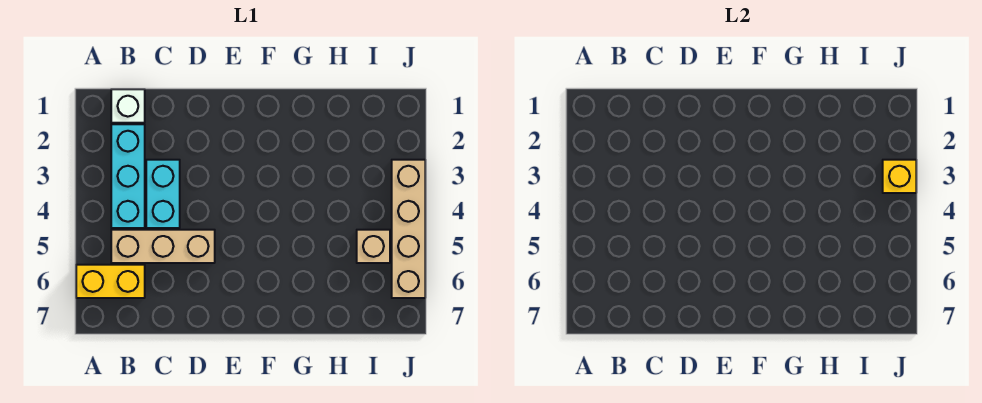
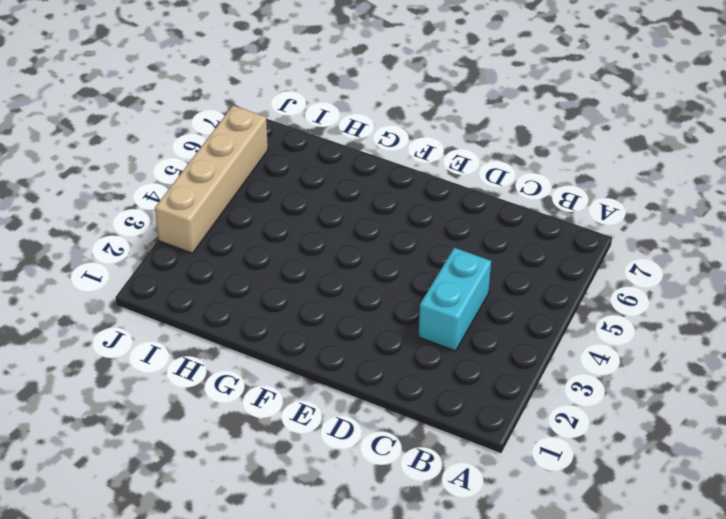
none -> yellow 1x2 brick [76,265,145,298]
none -> white 1x1 brick [111,89,145,123]

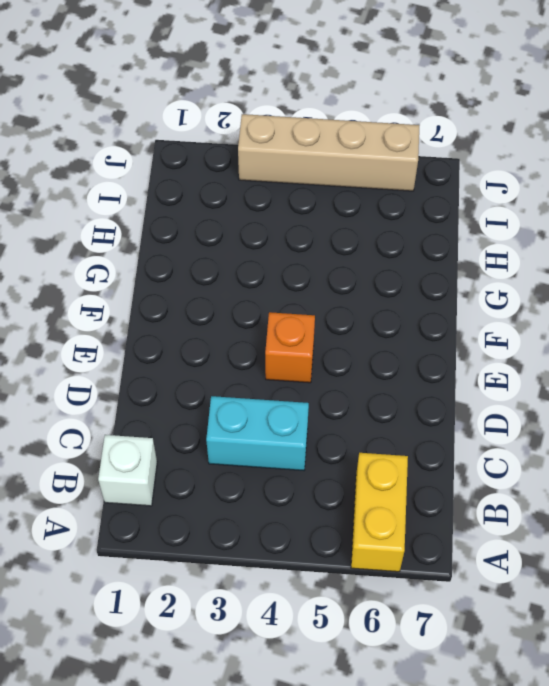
orange 1x1 brick [265,312,315,383] -> none
none -> cyan 1x3 brick [111,124,145,228]
none -> tan 1x3 brick [111,230,215,263]

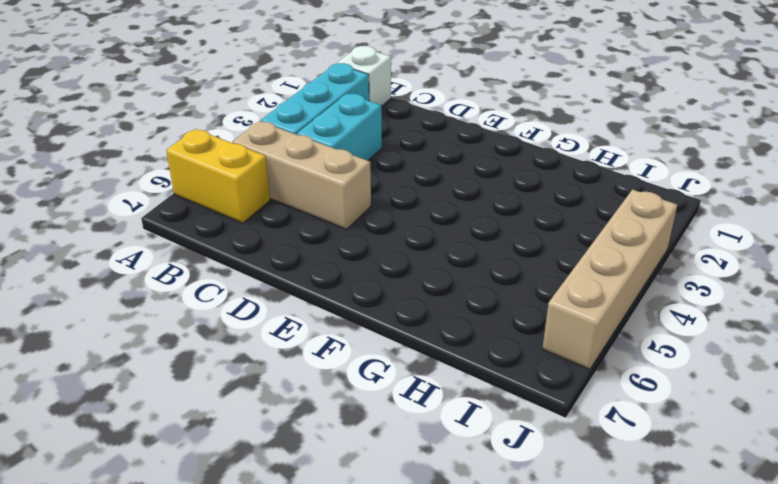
none -> tan 1x1 brick [357,230,390,263]
none -> yellow 1x1 brick [883,160,916,193]

